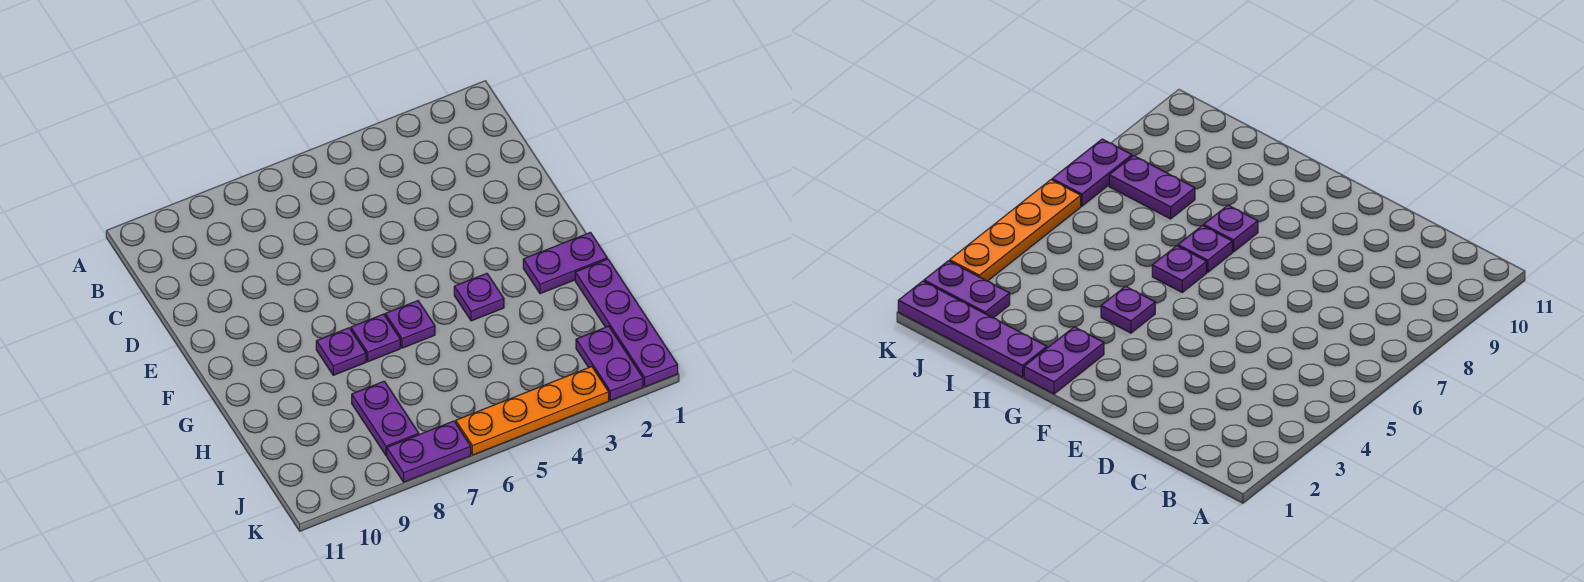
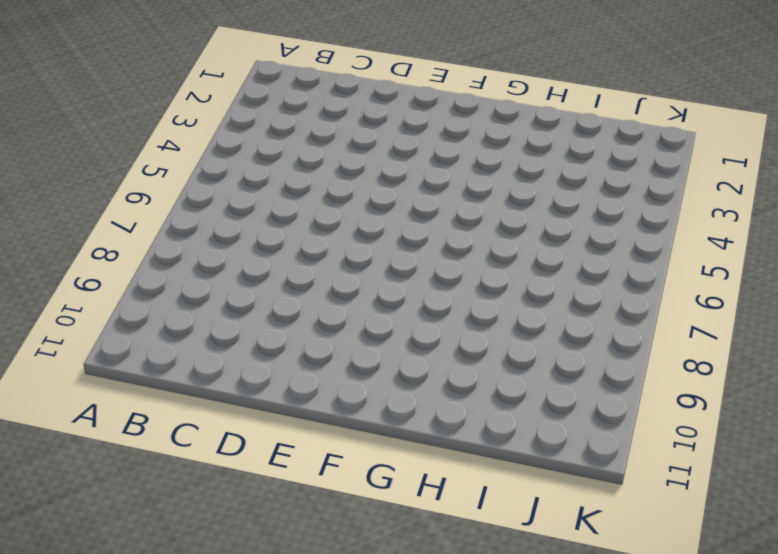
none -> purple 1x2 plate [523,232,607,294]
none -> purple 1x1 plate [454,273,504,321]

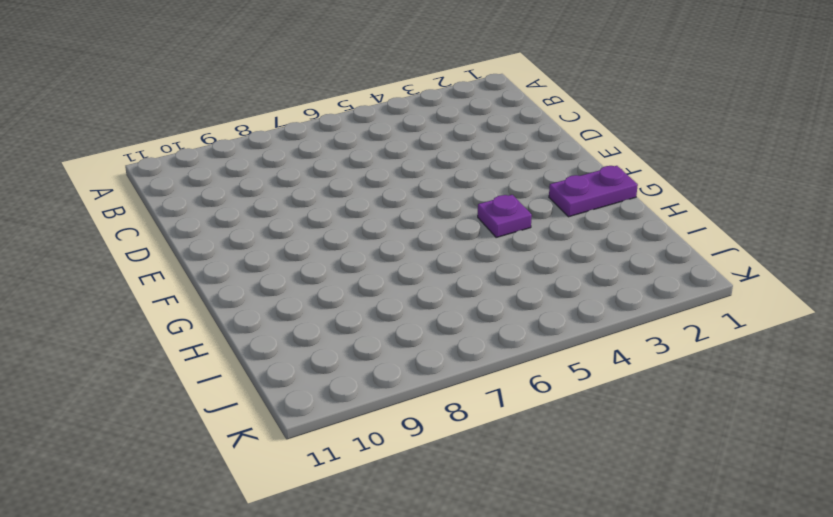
none -> purple 1x1 plate [385,301,435,348]
none -> purple 1x1 plate [351,314,400,362]

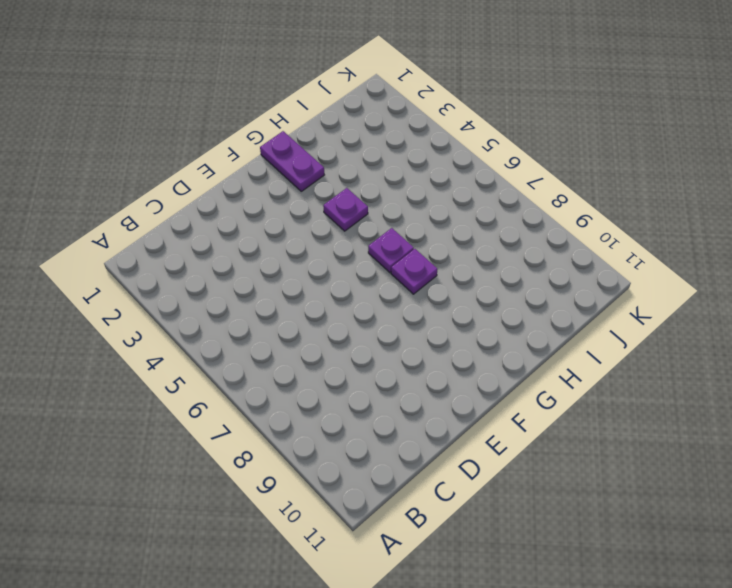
none -> purple 1x1 plate [316,328,366,375]
none -> purple 1x4 plate [575,259,678,387]

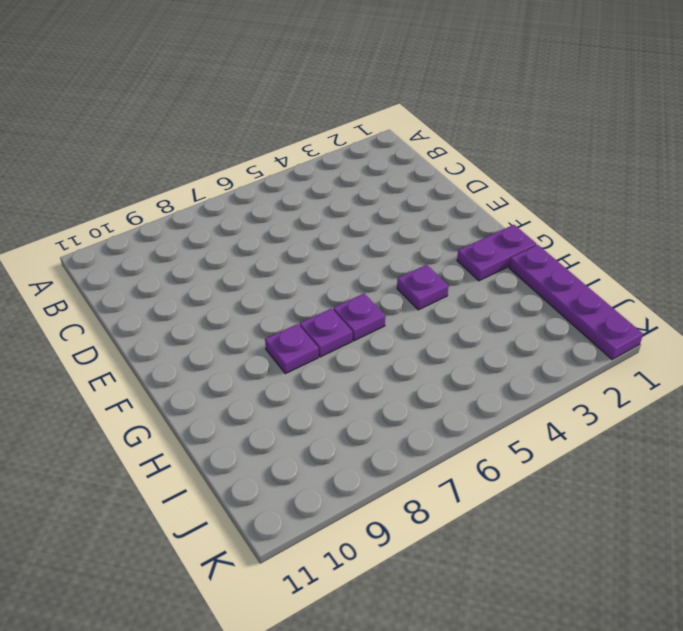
none -> purple 1x2 plate [352,381,419,455]
none -> purple 1x2 plate [576,326,643,400]

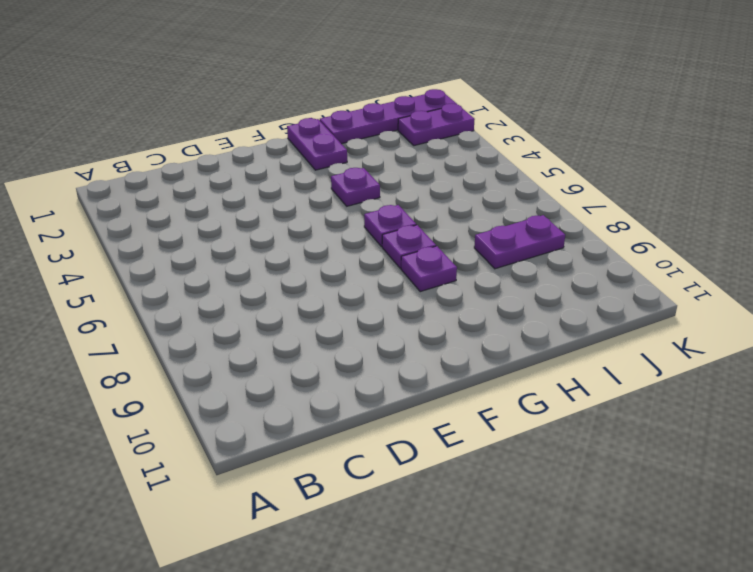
none -> orange 1x4 plate [456,367,609,455]
none -> purple 1x2 plate [387,421,471,482]

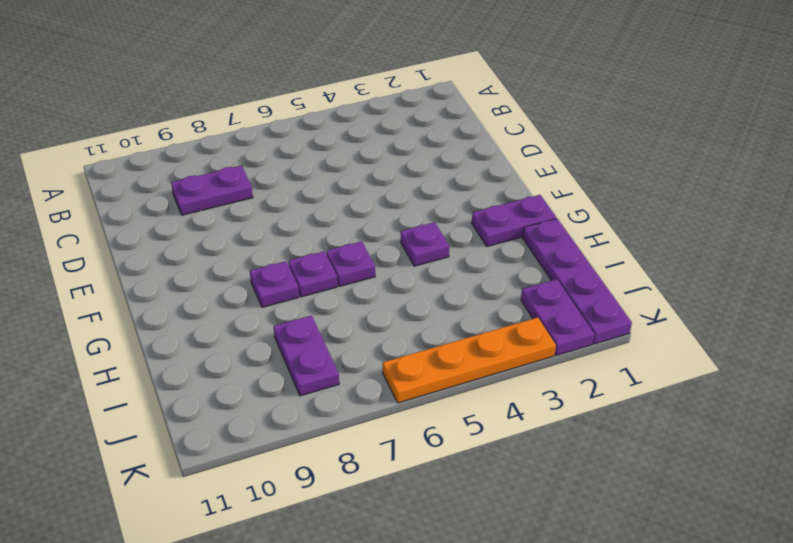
purple 1x2 plate [171,166,253,215] -> purple 1x2 plate moved to [387,421,471,482]

